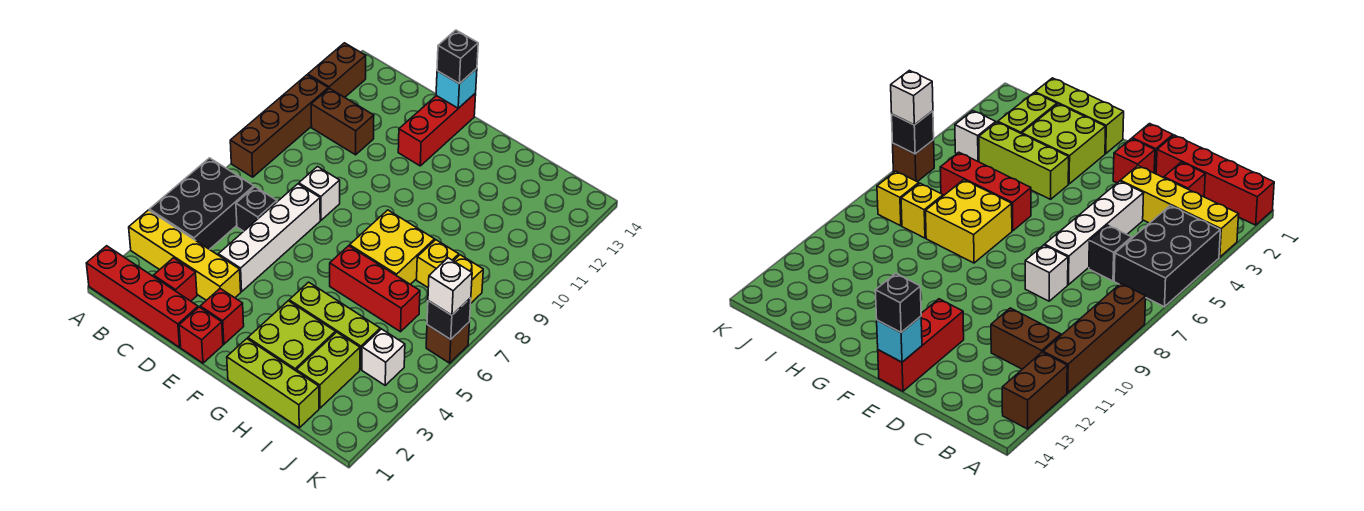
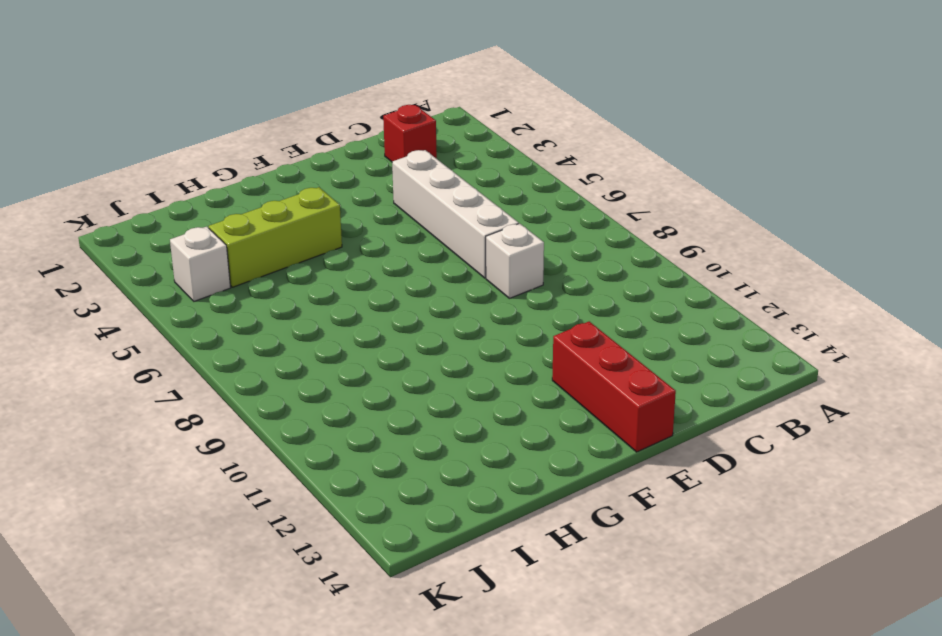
none -> red 1x4 brick [86,246,198,347]
none -> yellow 1x4 brick [129,210,241,300]
none -> black 2x3 brick [149,158,254,250]

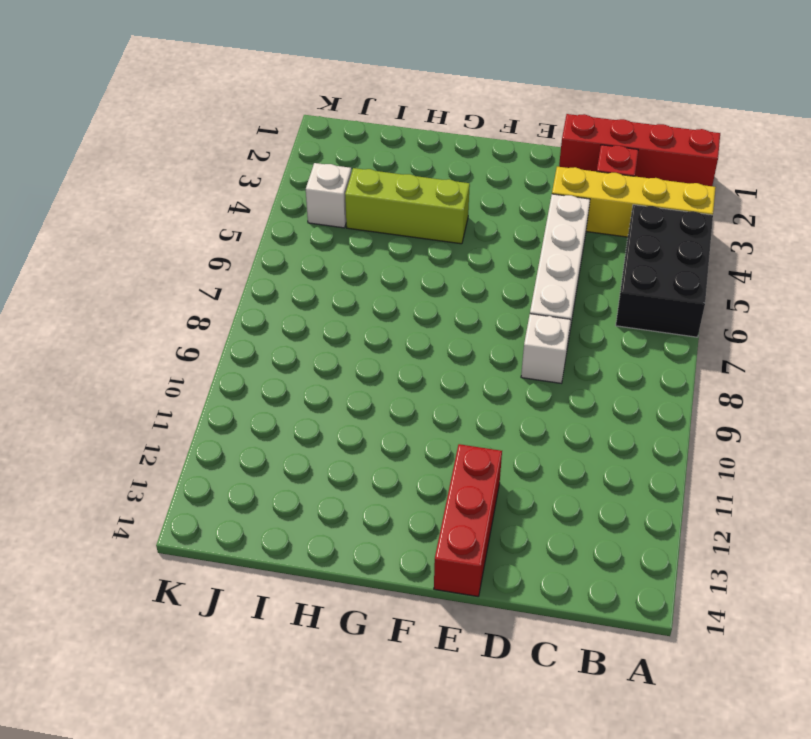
none -> brown 1x4 brick [230,75,328,177]
none -> brown 1x2 brick [308,43,366,97]
none -> brown 1x2 brick [311,88,374,155]

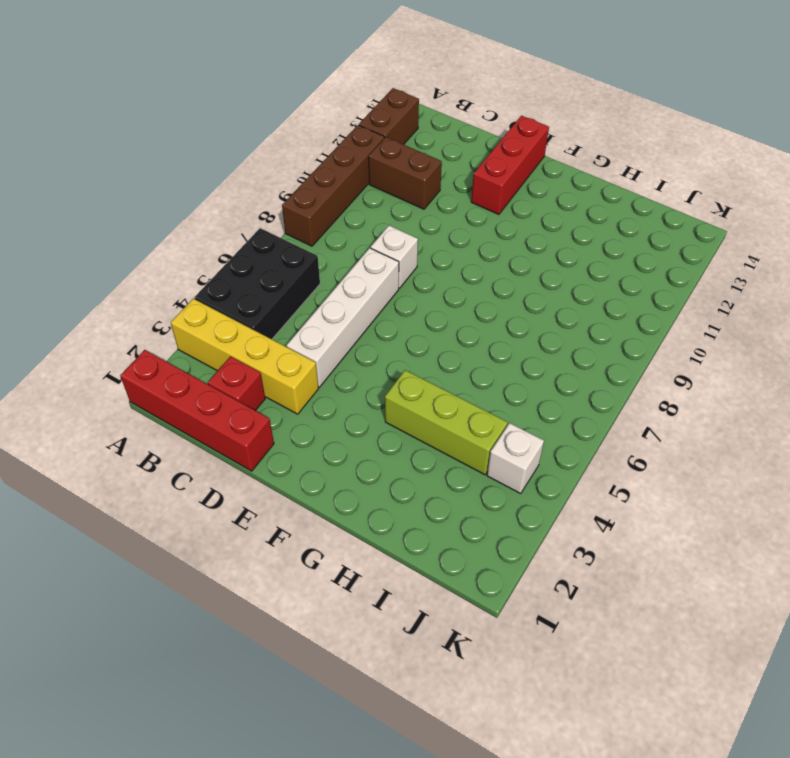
none -> black 1x1 brick [236,187,277,231]
none -> red 1x1 brick [179,307,223,363]
none -> red 1x1 brick [200,289,244,344]

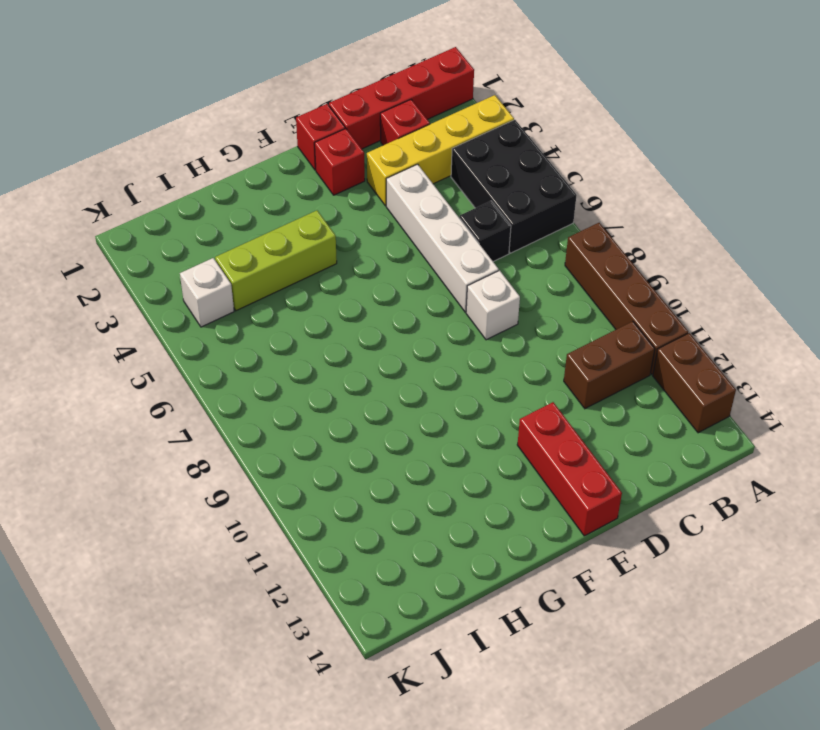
none -> lime 1x3 brick [227,339,319,428]
none -> lime 2x2 brick [248,301,335,371]
none -> red 1x3 brick [330,246,420,332]

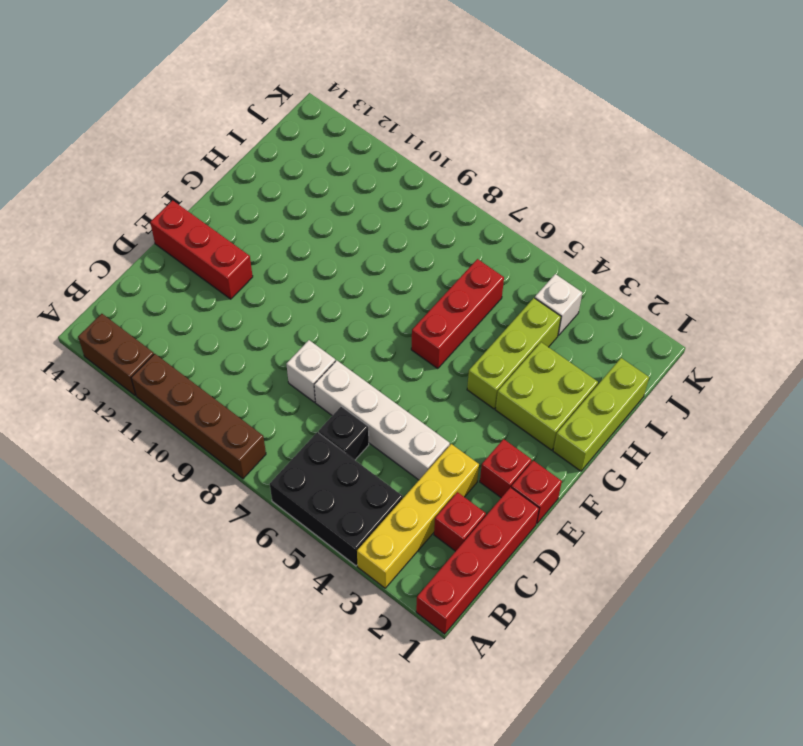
none -> brown 1x2 brick [311,88,374,155]
none -> yellow 2x2 brick [350,210,435,284]
none -> lime 1x2 brick [296,332,360,408]

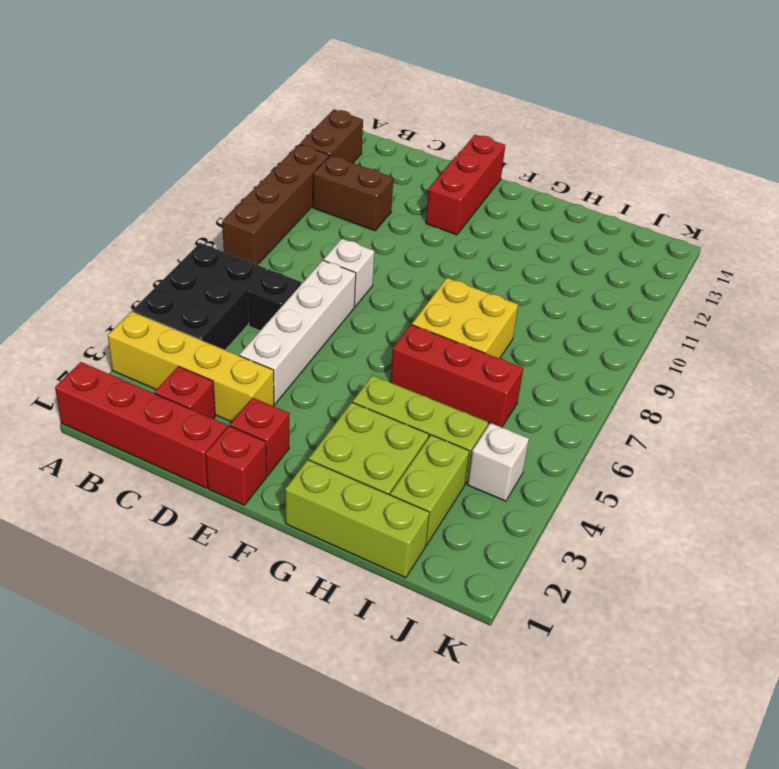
none -> yellow 1x1 brick [417,240,459,287]
none -> yellow 1x1 brick [454,255,483,303]
none -> brown 1x1 brick [426,323,469,363]

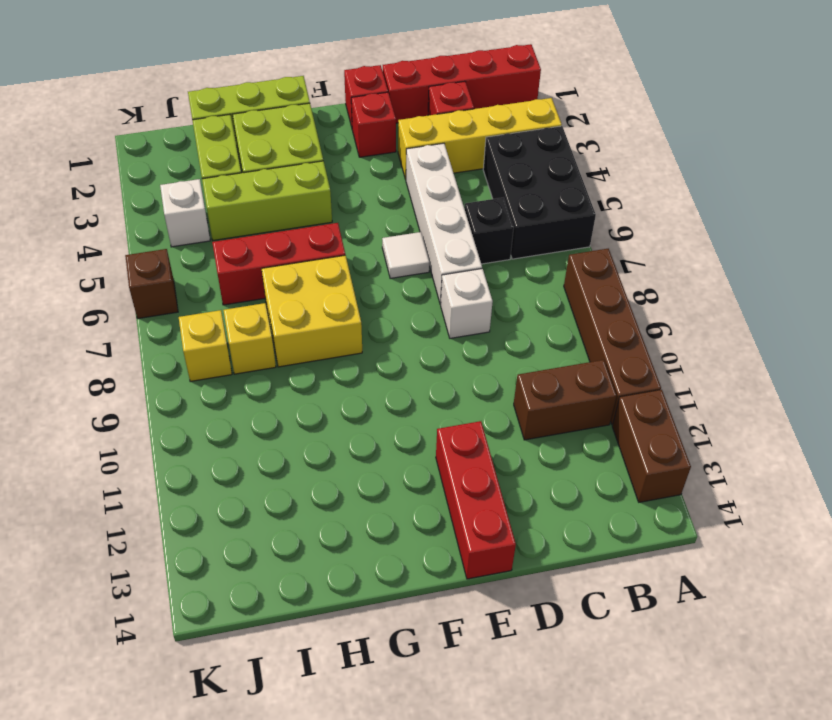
white 1x1 tile [382,232,429,279] -> none
none -> cyan 1x1 brick [436,68,477,108]
none -> black 1x1 brick [427,298,471,339]
none -> black 1x1 brick [437,30,478,84]

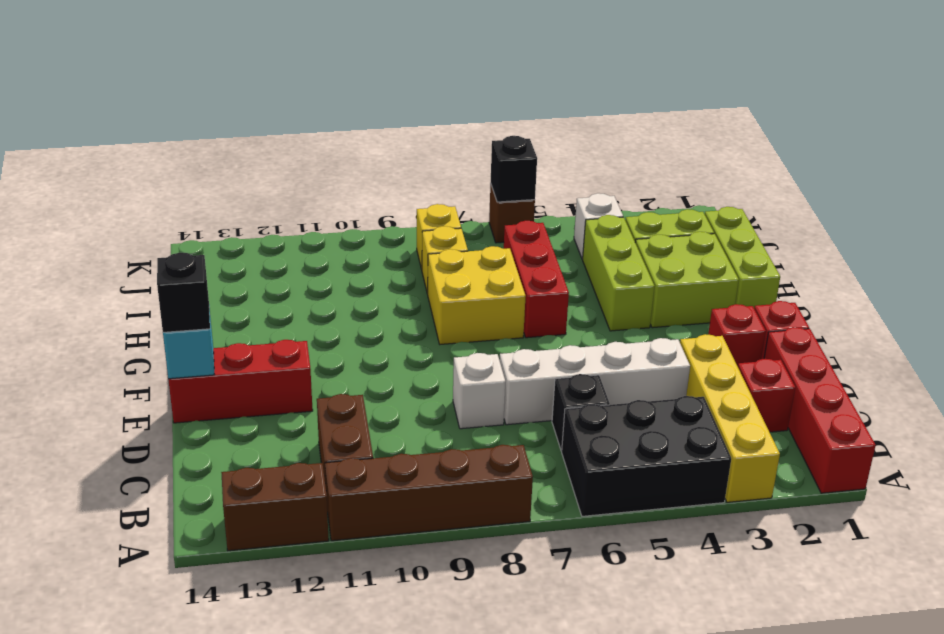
none -> white 1x1 brick [428,258,472,315]

